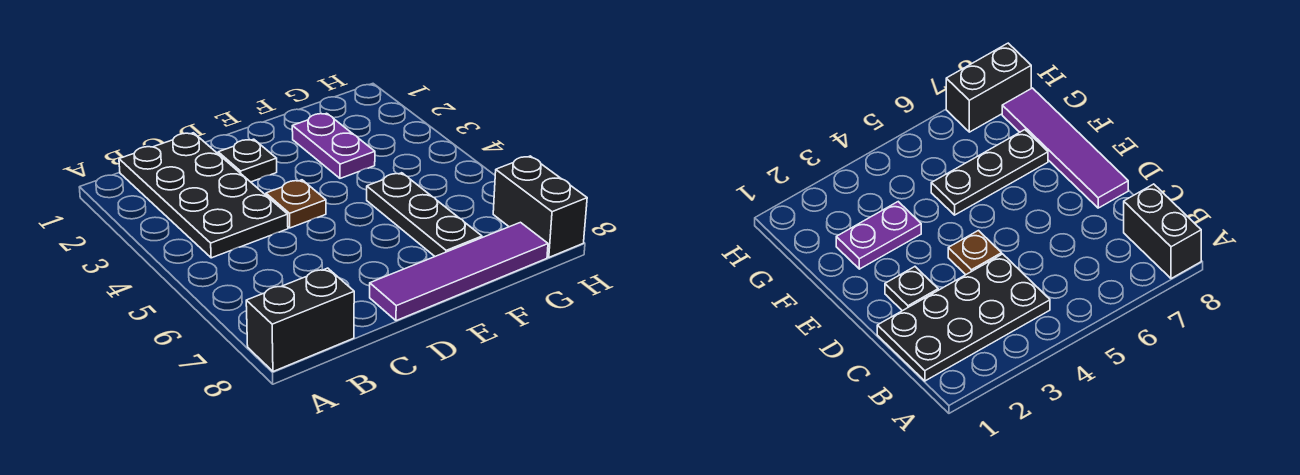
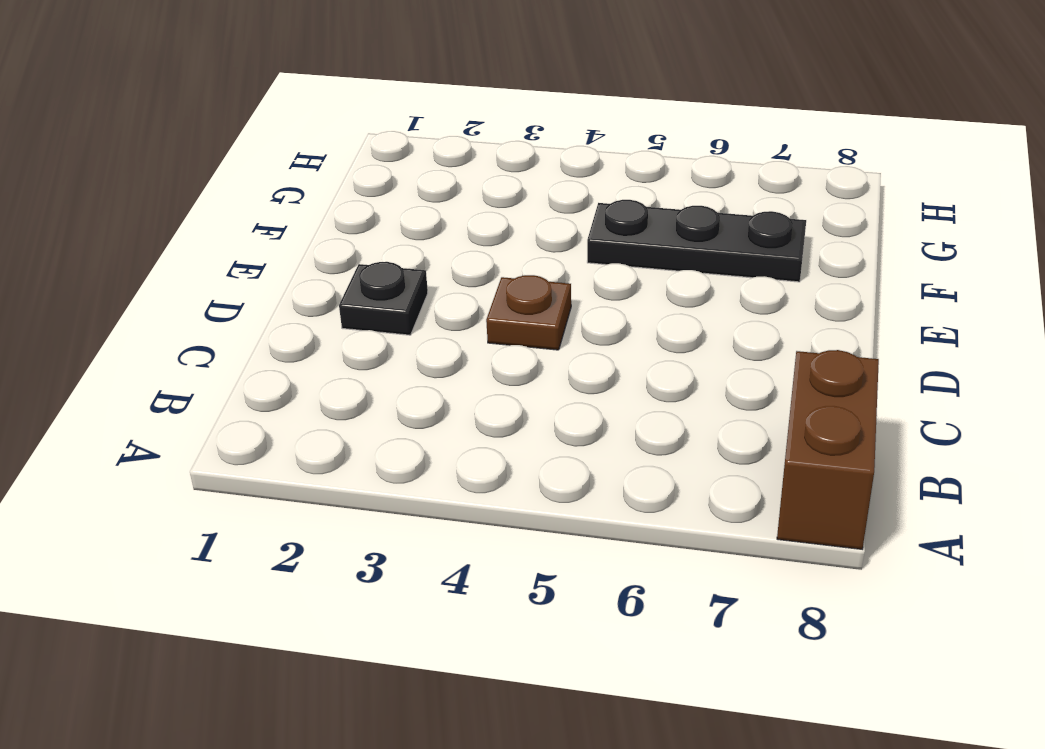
brown 1x2 brick [777,350,879,549] -> black 1x2 brick [246,268,354,371]
none -> black 2x4 plate [119,133,288,258]
none -> purple 1x4 tile [370,222,548,321]

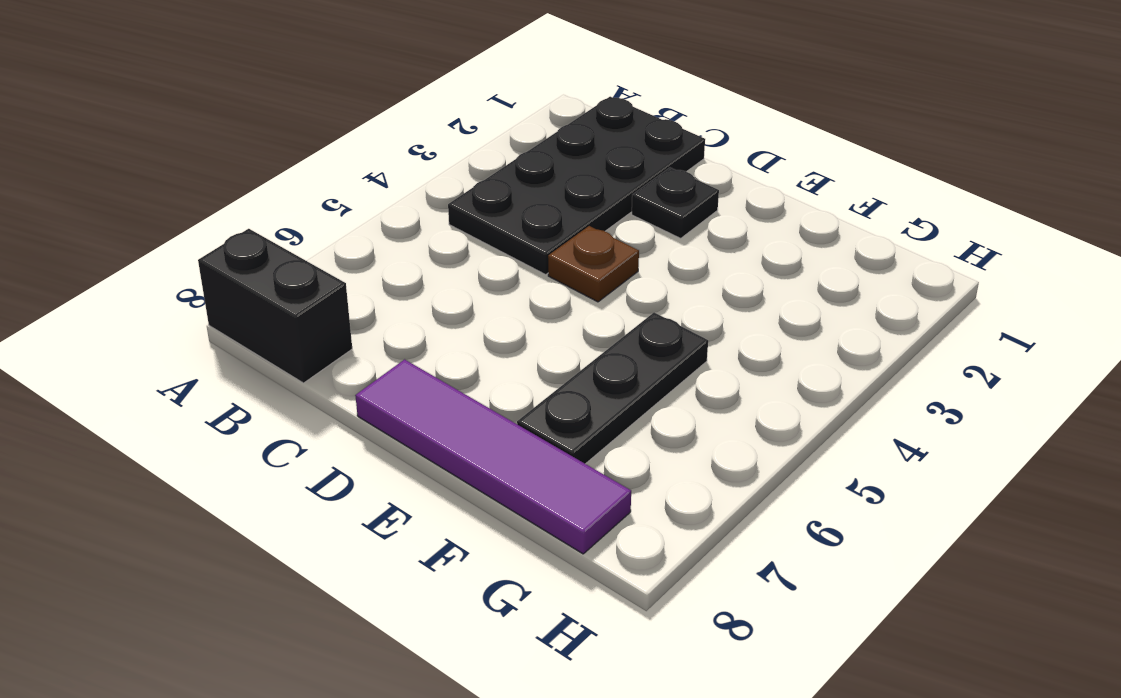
none -> purple 1x2 plate [292,113,375,178]
none -> black 1x2 brick [493,156,587,257]

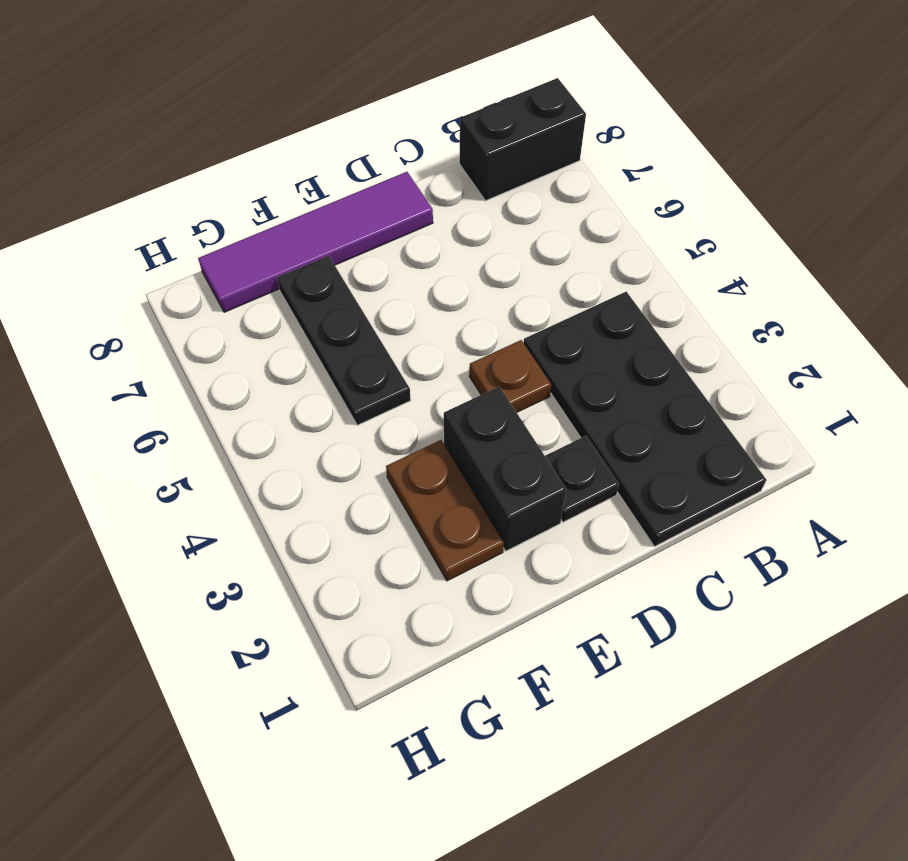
black 1x2 brick [444,387,566,551] -> black 1x2 brick moved to [493,156,587,257]
brown 1x2 plate [386,440,504,581] -> purple 1x2 plate [292,113,375,178]

